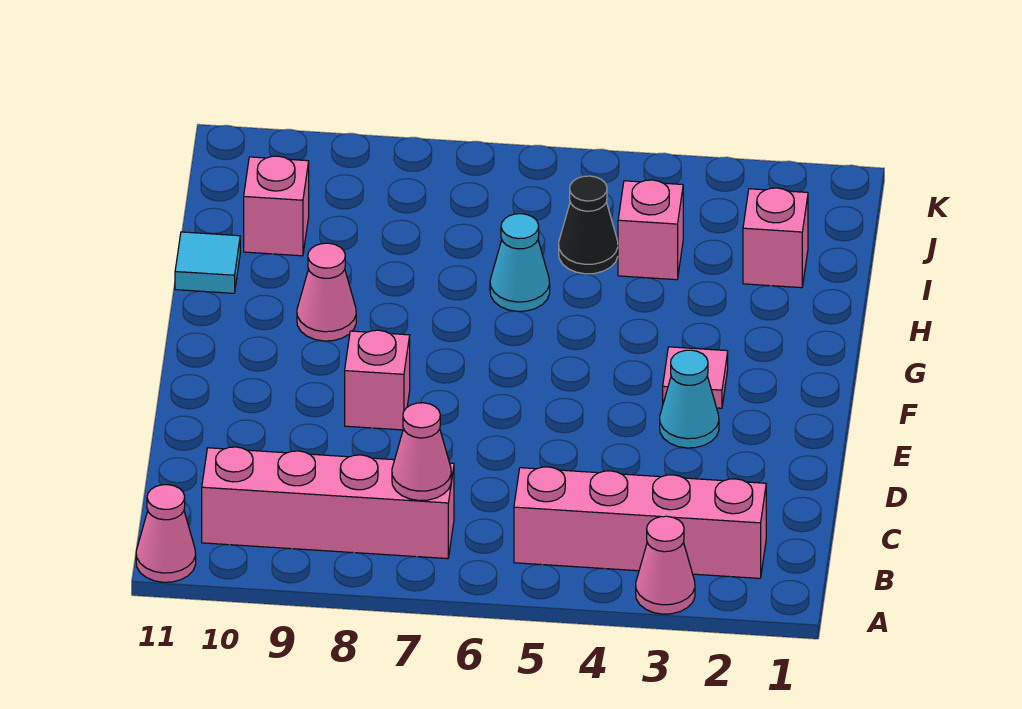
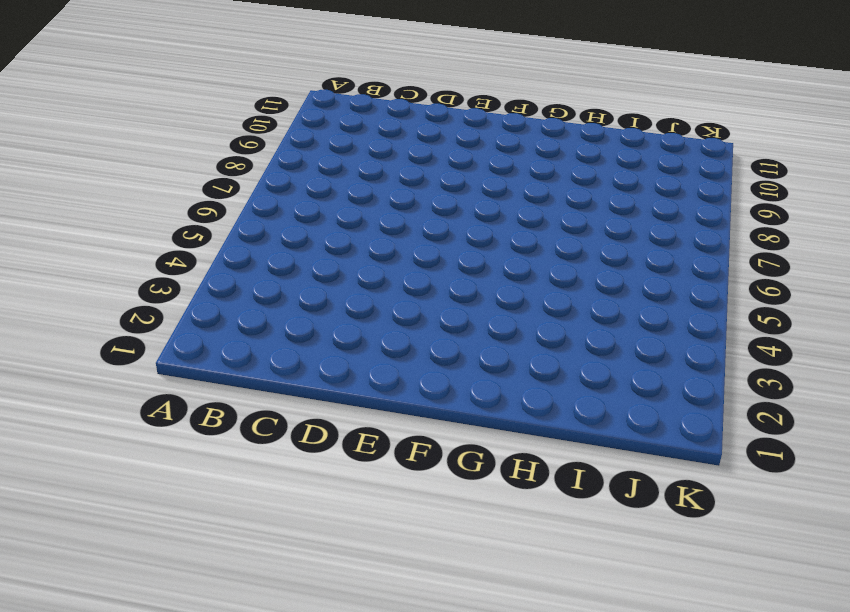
none -> pink 1x1 cone [636,516,695,614]
none -> pink 1x1 cone [136,485,196,582]
none -> pink 1x4 brick [514,467,766,578]

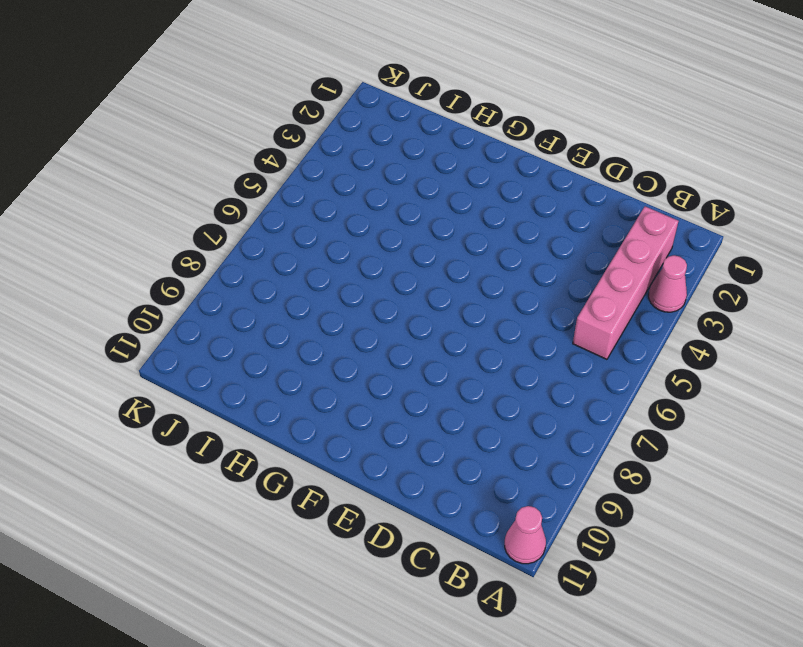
none -> pink 1x4 brick [202,447,454,559]
none -> cyan 1x1 cone [660,350,719,448]
none -> pink 1x1 brick [345,330,410,430]

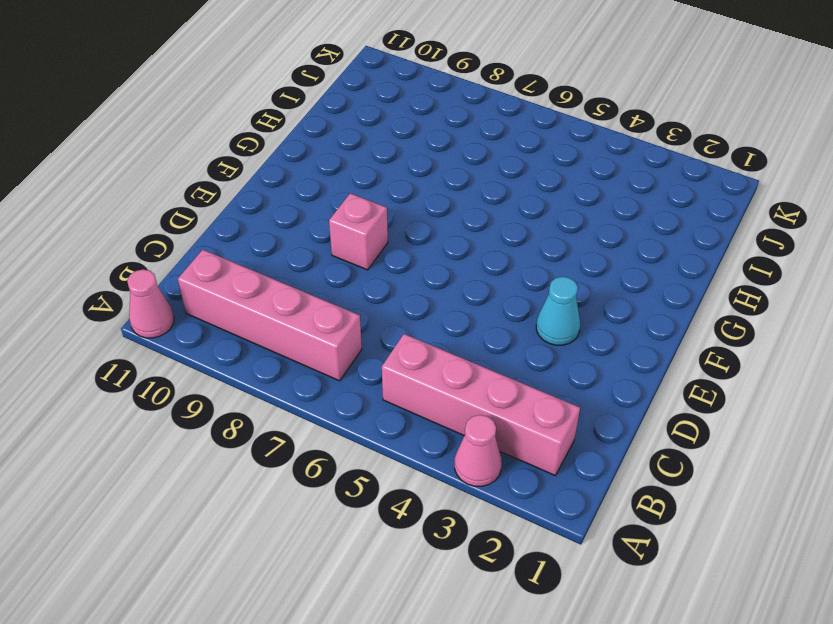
none -> pink 1x1 tile [663,347,728,408]
none -> pink 1x1 cone [297,243,356,341]
none -> cyan 1x1 cone [490,214,550,311]

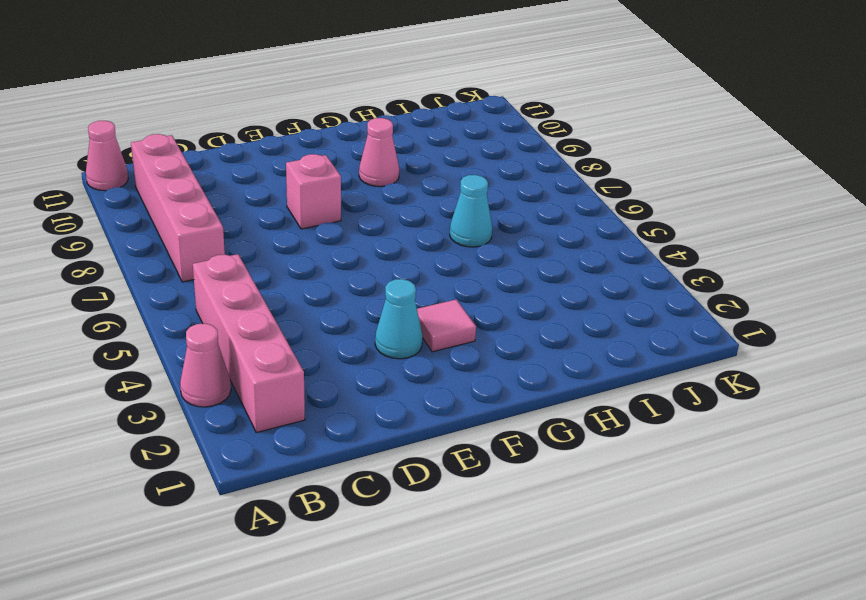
none -> cyan 1x1 tile [175,232,240,293]
none -> pink 1x1 brick [743,188,808,288]
none -> pink 1x1 brick [618,180,683,280]

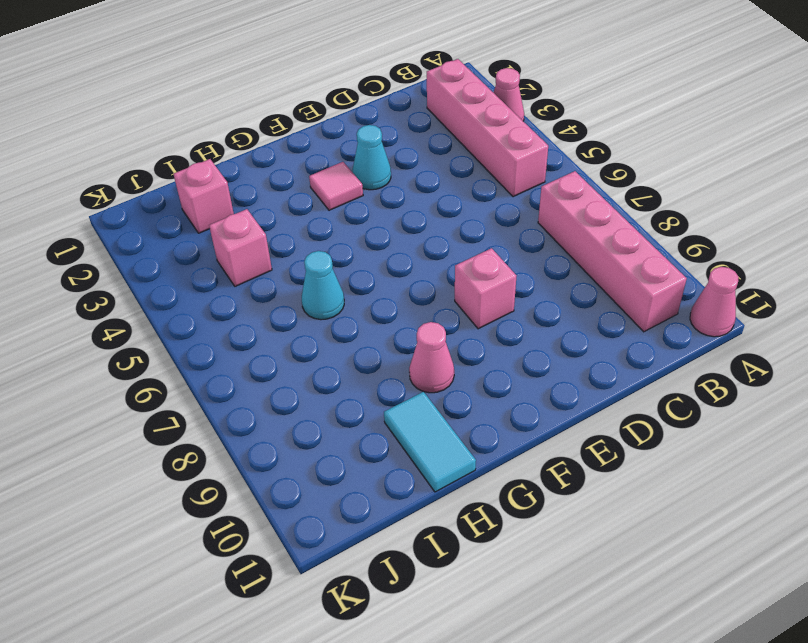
cyan 1x2 tile [384,392,476,492] -> cyan 1x1 tile [175,232,240,293]
none -> black 1x1 cone [559,176,618,274]
none -> pink 1x1 brick [244,156,309,256]
none -> pink 1x1 cone [392,403,451,501]

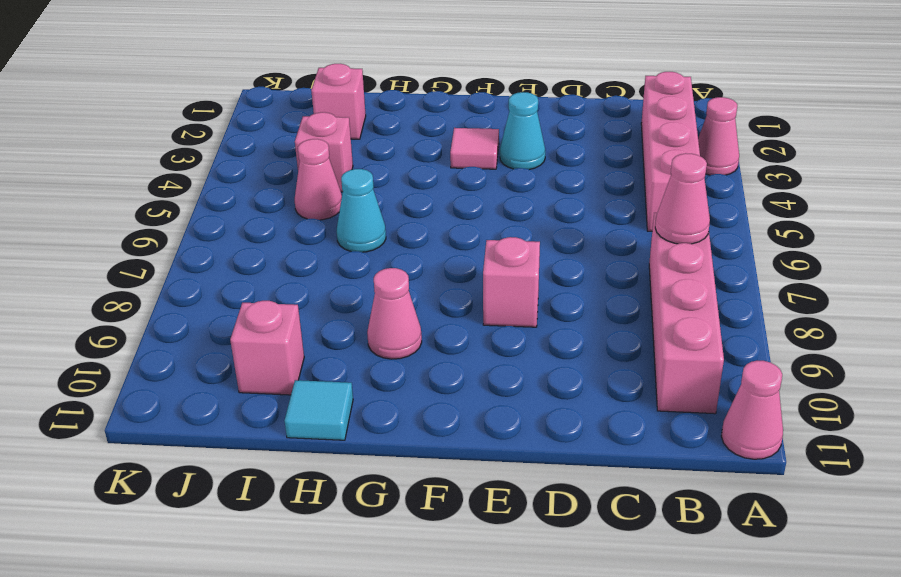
pink 1x1 cone [295,139,342,220] -> black 1x1 cone [559,176,618,274]

